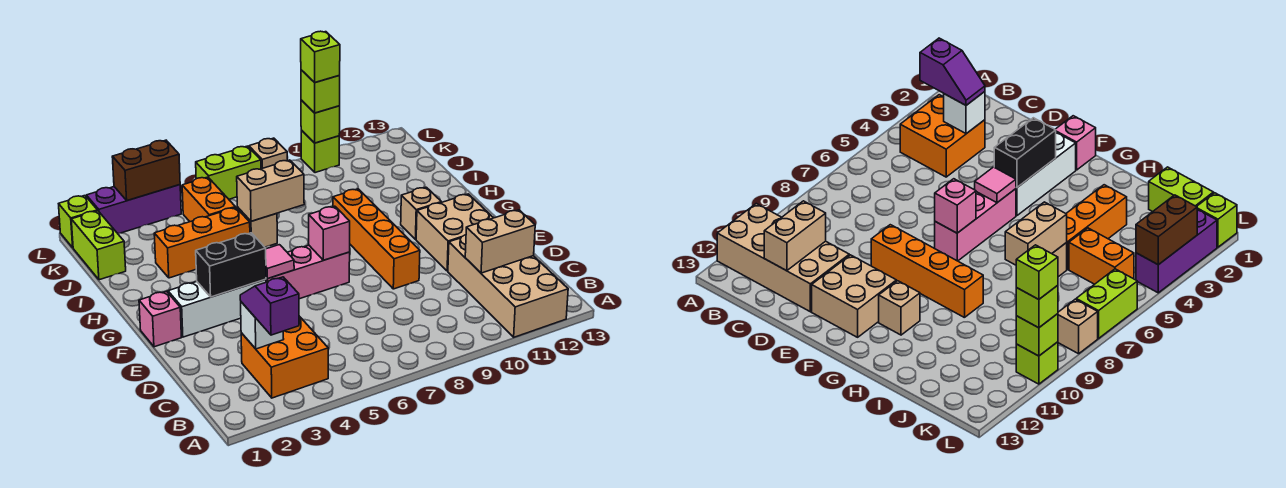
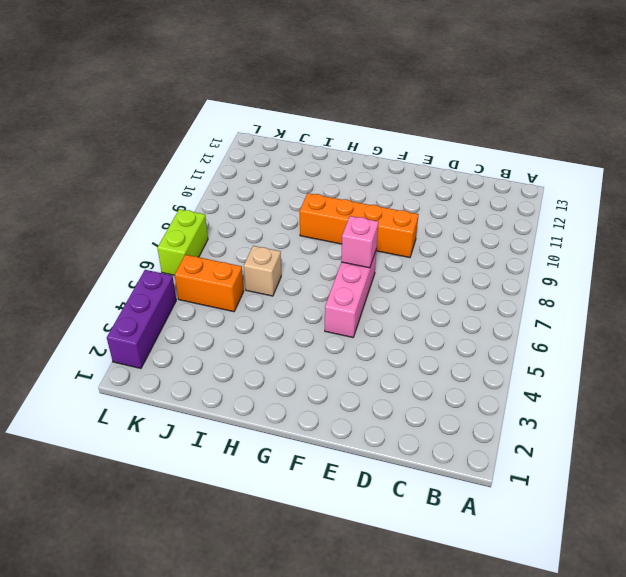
none -> tan 2x4 brick [448,235,568,337]
none -> orange 2x2 brick [241,316,328,398]
none -> tan 2x2 brick [416,194,493,271]

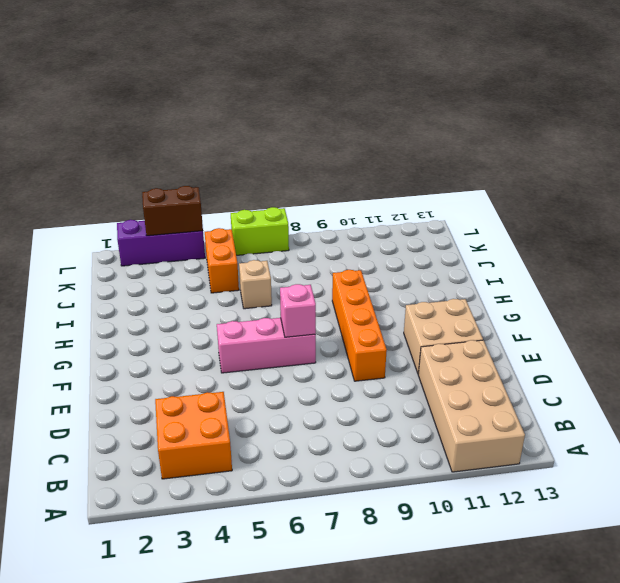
none -> pink 1x1 brick [139,291,181,347]
none -> white 1x3 brick [168,279,266,337]
none -> tan 1x1 brick [401,187,441,239]

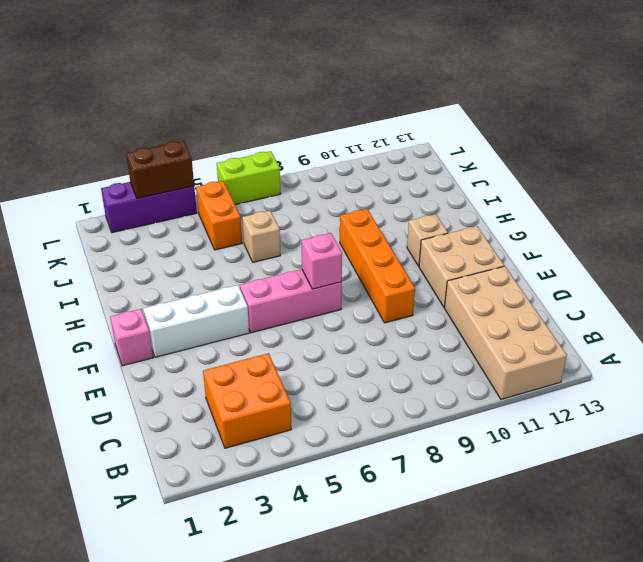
none -> orange 1x3 brick [154,207,250,278]
none -> lime 1x2 brick [71,211,126,280]
none -> lime 1x1 brick [59,196,97,248]

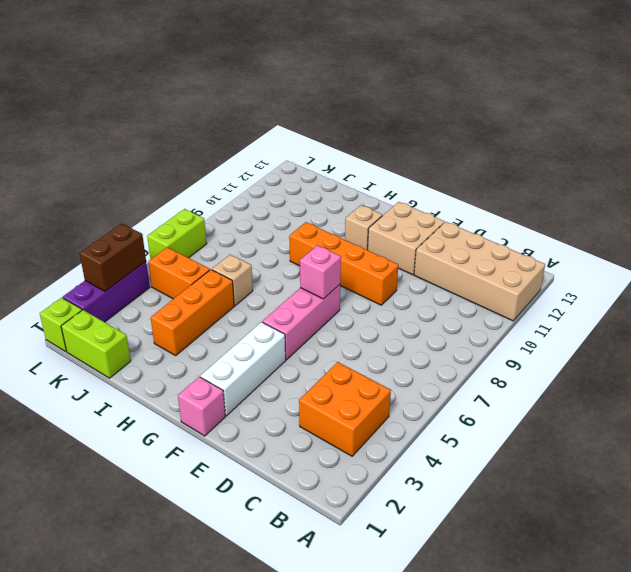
none -> tan 1x1 brick [249,138,287,169]
none -> lime 1x1 brick [301,130,339,173]
none -> white 1x1 brick [241,302,284,349]

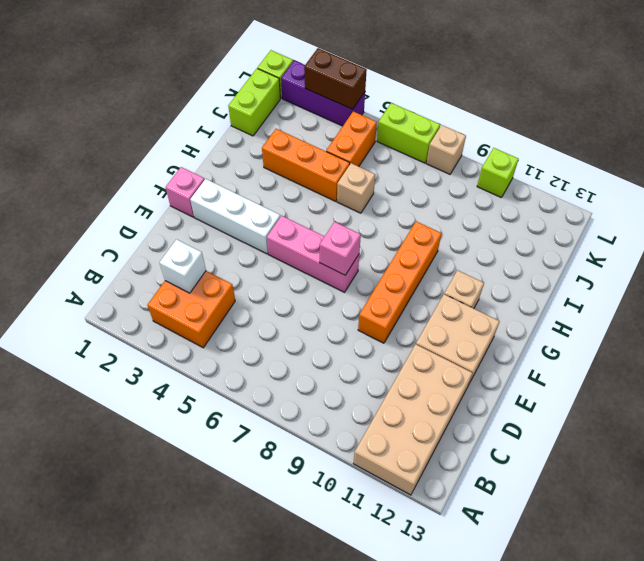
none -> tan 1x2 brick [465,210,535,273]
none -> black 1x2 brick [196,233,266,297]
none -> pink 1x1 tile [266,245,294,279]

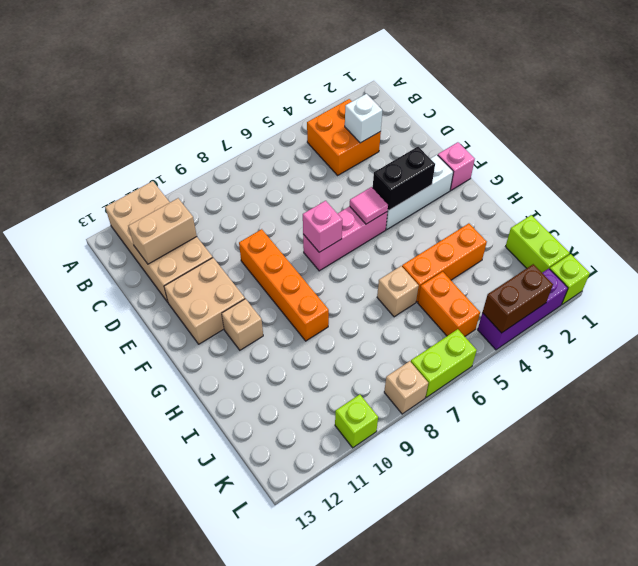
none -> tan 1x2 brick [237,160,304,221]
none -> lime 1x1 brick [301,100,340,143]
none -> purple 1x2 slope [240,277,299,335]

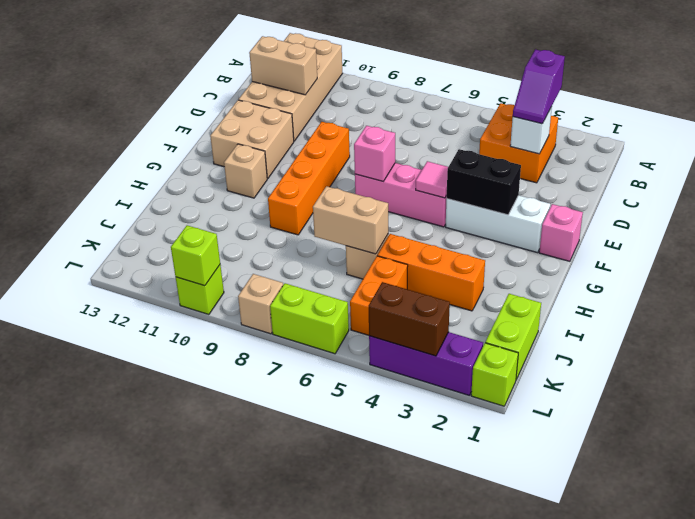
none -> lime 1x1 brick [301,70,340,113]
none -> lime 1x1 brick [301,31,340,82]

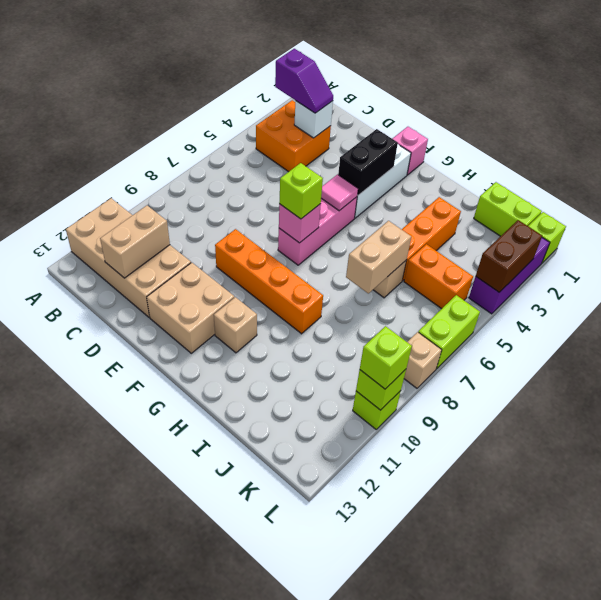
lime 1x1 brick [279,163,323,219] -> lime 1x1 brick moved to [301,31,340,82]

